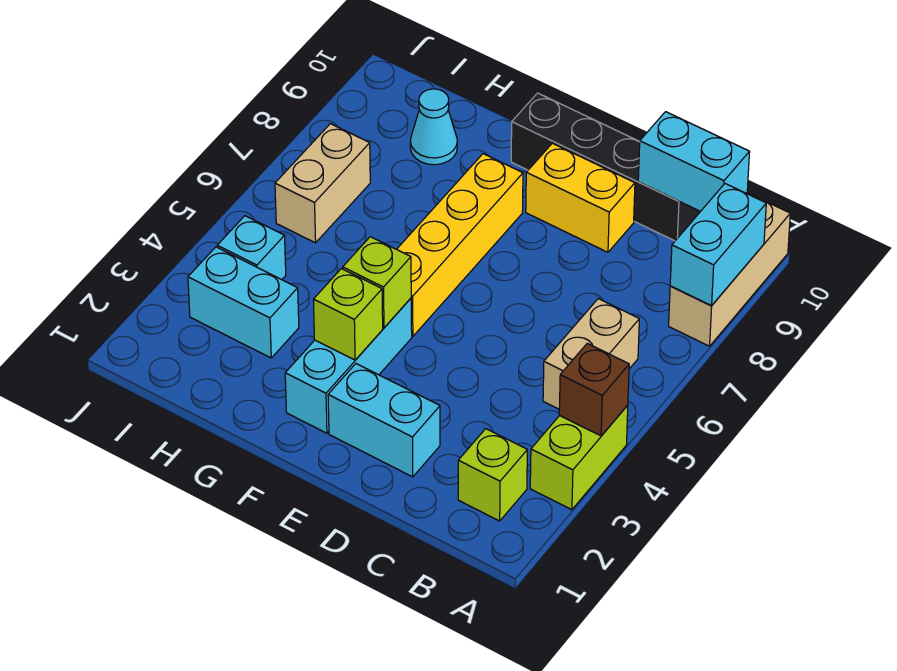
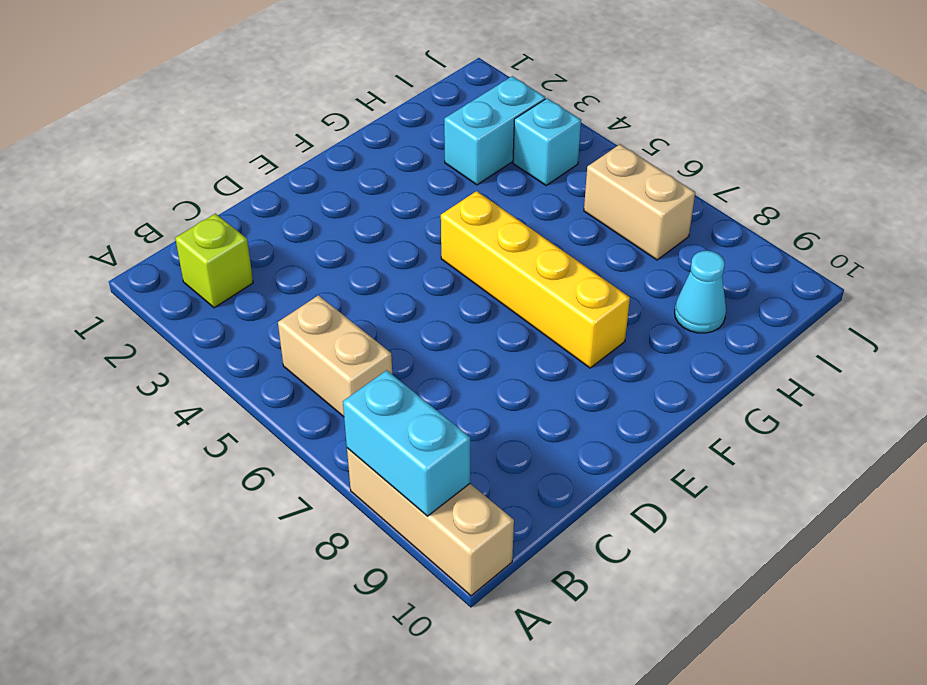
none -> lime 1x2 brick [530,405,628,510]
none -> black 1x4 brick [511,93,700,241]
none -> cyan 1x2 brick [328,364,440,477]

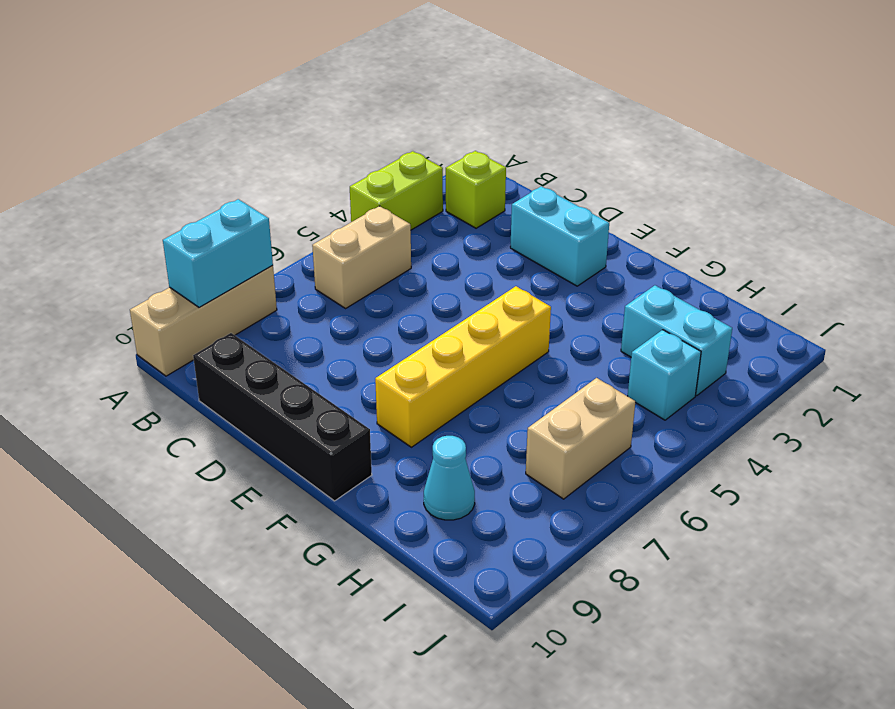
none -> yellow 1x2 brick [526,143,635,252]
none -> cyan 1x3 brick [285,298,412,433]
none -> brown 1x1 brick [559,343,629,436]

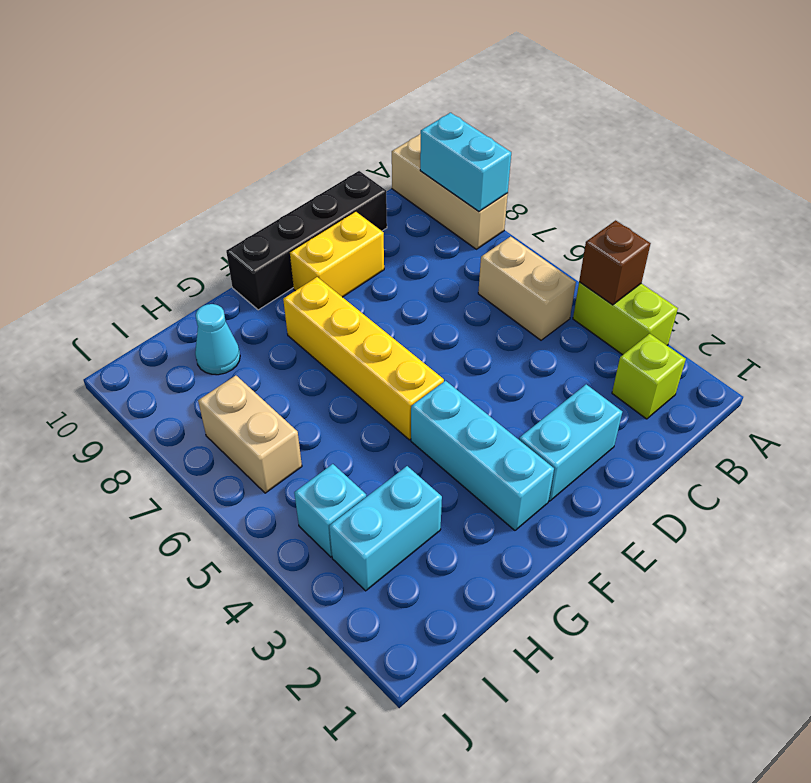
none -> cyan 1x2 brick [638,112,750,212]
none -> lime 1x1 brick [313,269,383,360]
none -> lime 1x1 brick [343,237,411,328]

